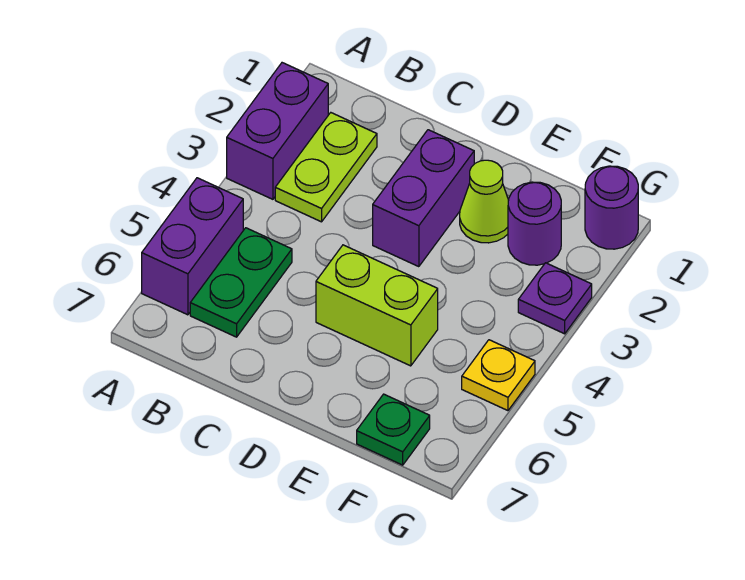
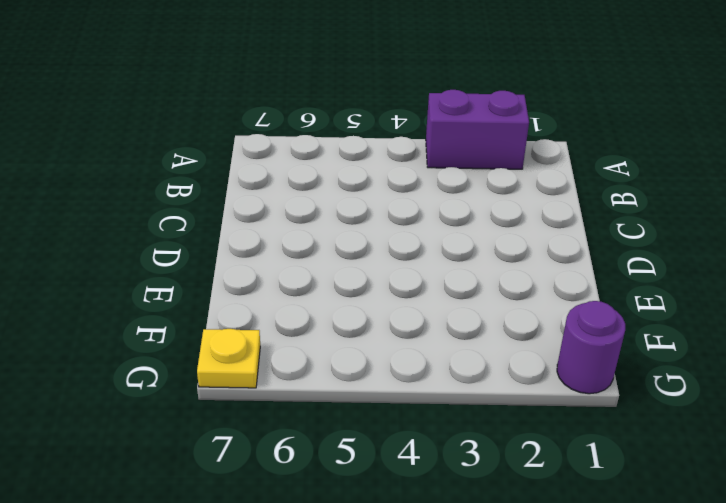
yellow 1x1 plate [197,329,260,388] -> yellow 1x1 plate moved to [462,340,535,411]
none -> purple 1x2 brick [142,178,243,315]
none -> lime 1x2 plate [275,113,377,222]
none -> green 1x2 plate [190,228,292,337]

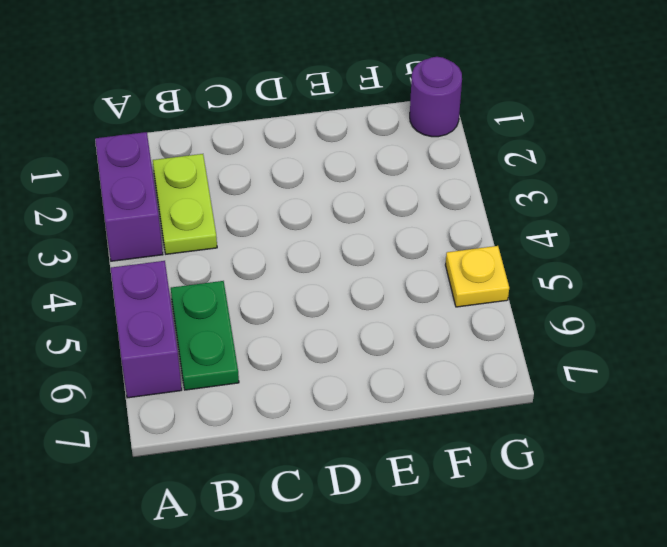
none -> purple 1x2 brick [373,130,474,267]
none -> lime 1x2 brick [316,245,438,366]
none -> lime 1x1 cone [460,160,509,243]

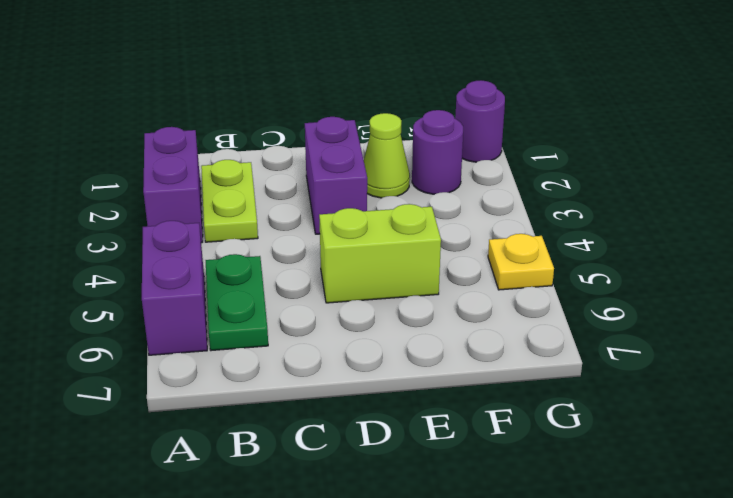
none -> green 1x1 plate [357,394,430,465]
none -> purple 1x1 plate [518,263,592,334]

